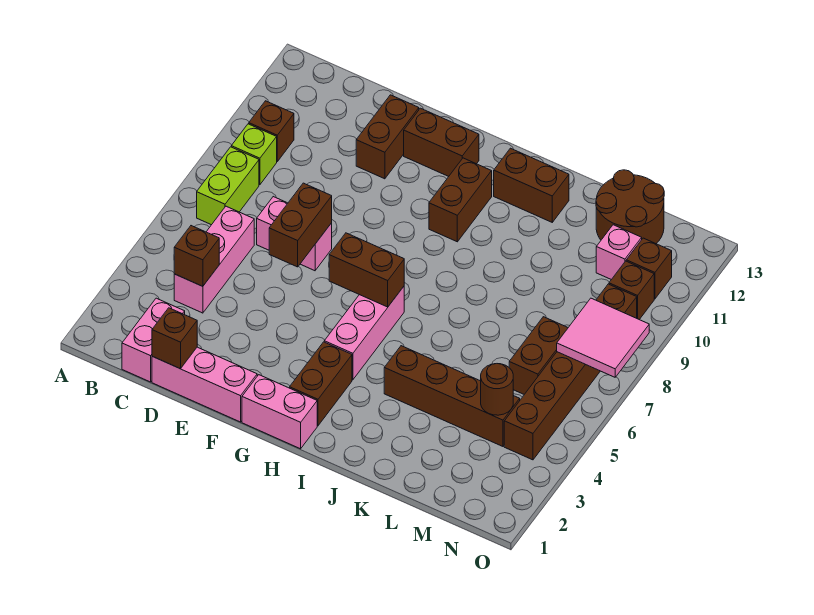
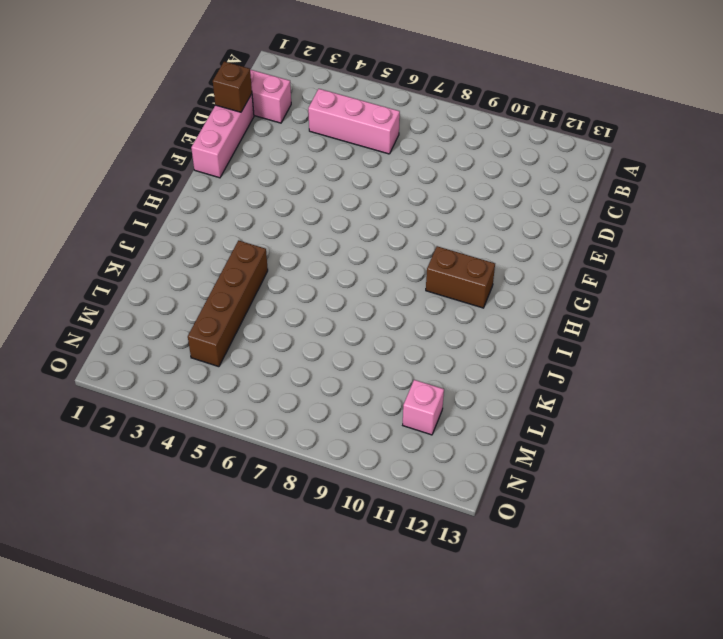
none -> lime 1x2 brick [197,147,259,225]
none -> lime 1x1 brick [231,124,277,185]
none -> brown 1x1 brick [249,101,294,161]

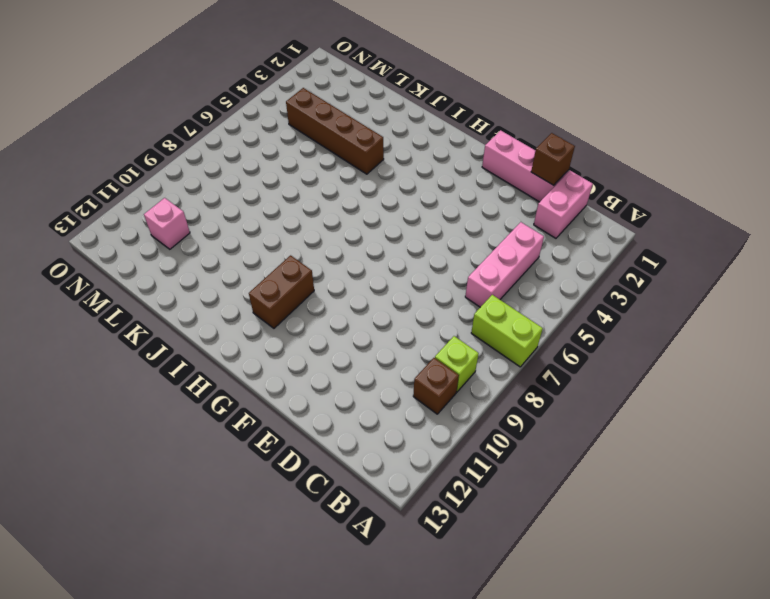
lime 1x2 brick [471,295,543,367] -> lime 1x2 brick turned to [197,147,259,225]
none -> pink 1x2 brick [257,197,332,271]
none -> brown 1x2 brick [356,95,419,179]
none -> brown 1x2 brick [404,108,479,176]

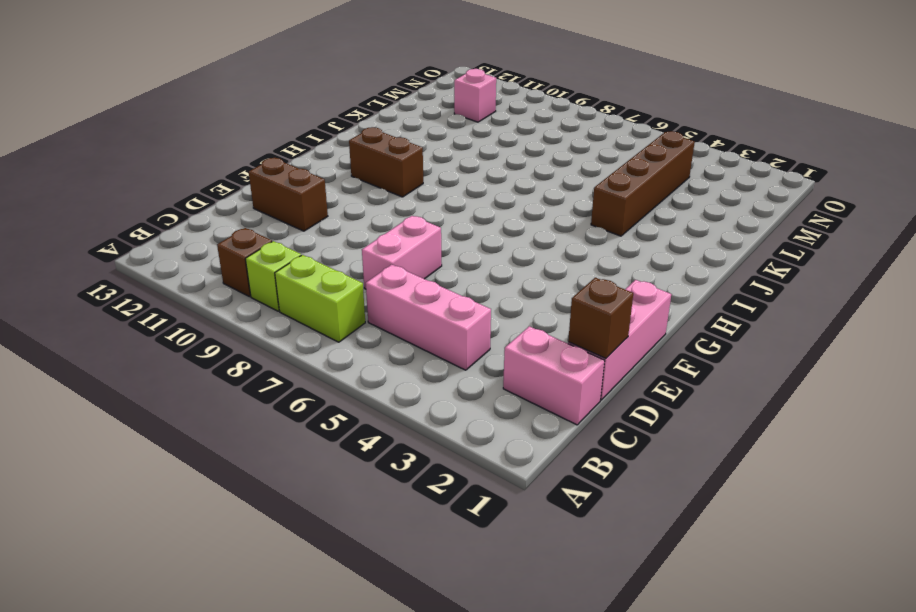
none -> brown 1x2 brick [404,108,479,176]
none -> pink 1x2 brick [242,375,317,449]
none -> brown 1x2 brick [290,342,352,426]

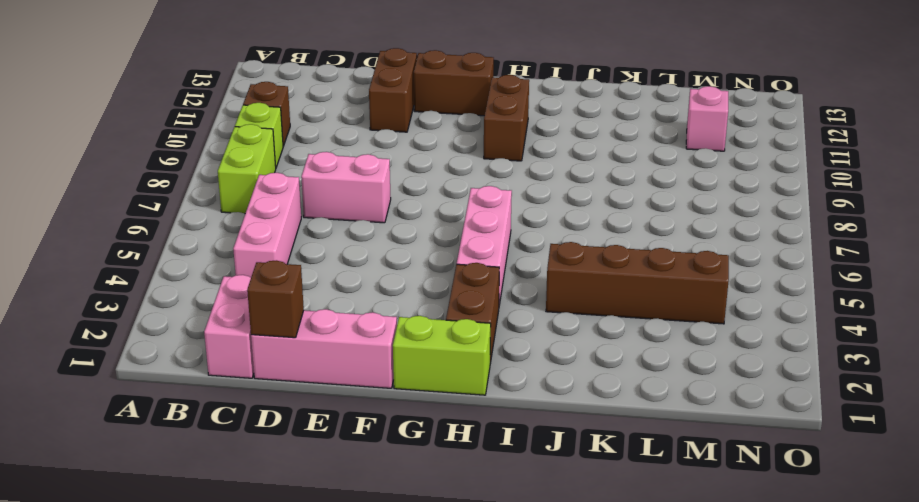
lime 1x2 brick [393,316,491,395] -> pink 1x2 brick [242,375,317,449]
none -> brown 1x2 brick [494,148,569,222]
none -> brown 2x2 round brick [596,170,664,244]
none -> brown 1x2 brick [509,317,568,394]

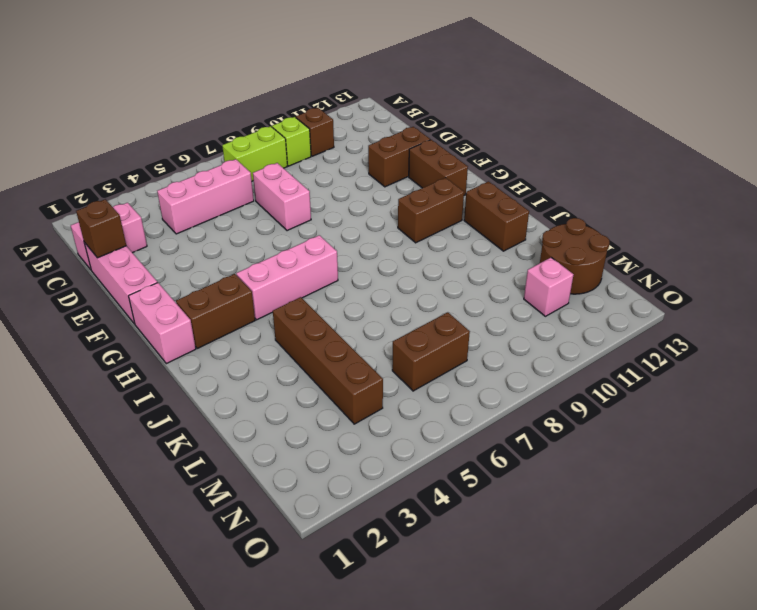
none -> brown 1x6 brick [504,284,637,460]
none -> brown 1x1 brick [609,261,654,320]
none -> brown 1x1 brick [626,238,672,299]

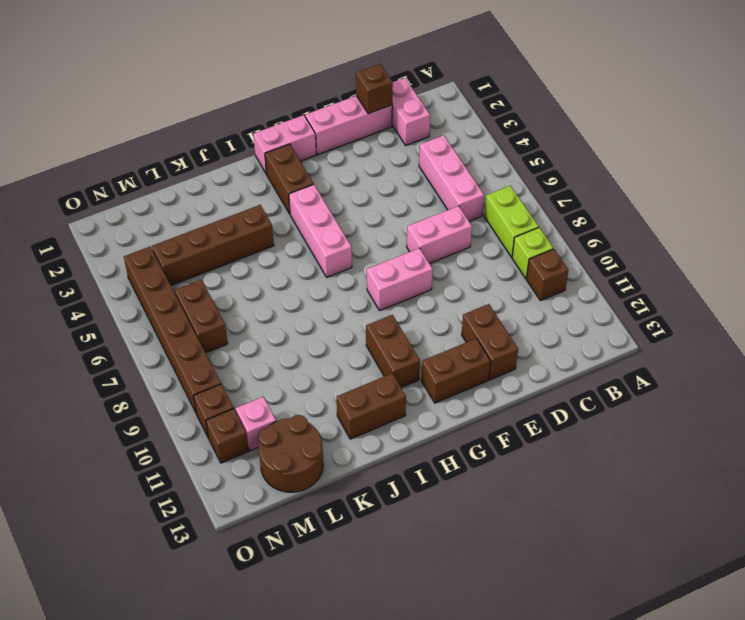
pink 1x2 brick [367,248,433,311] -> none
none -> brown 1x1 brick [174,226,219,286]
none -> brown 1x2 brick [269,183,332,267]
none -> brown 1x2 brick [329,233,404,307]

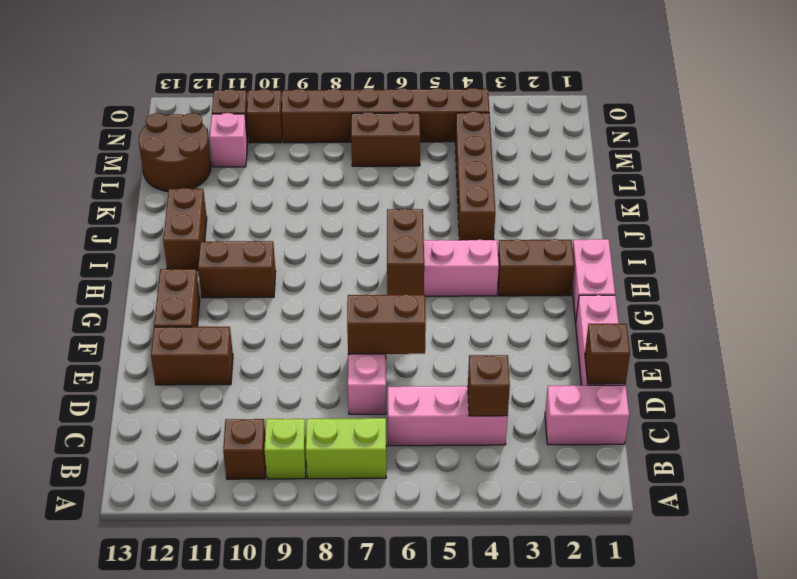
none -> brown 1x1 round brick [481,364,513,415]
none -> pink 2x2 tile [557,298,649,377]

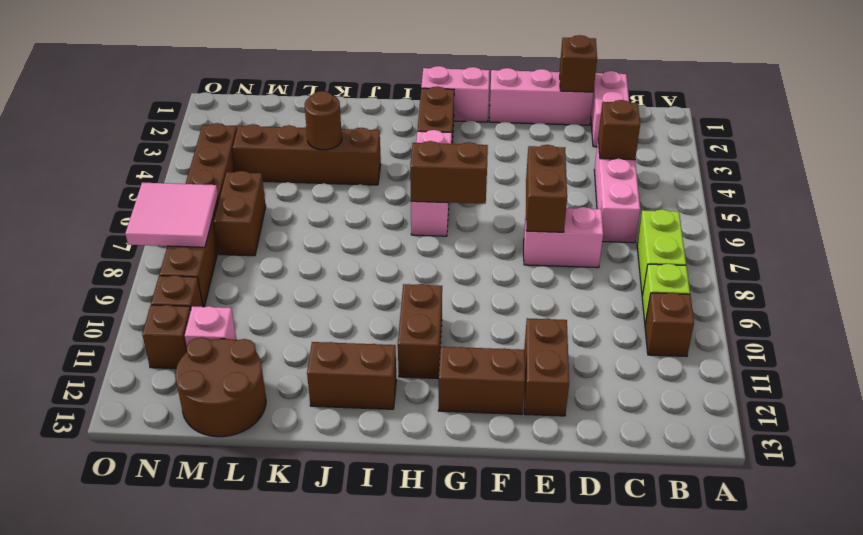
brown 1x1 round brick [305,91,342,150] -> brown 1x1 round brick moved to [481,364,513,415]

